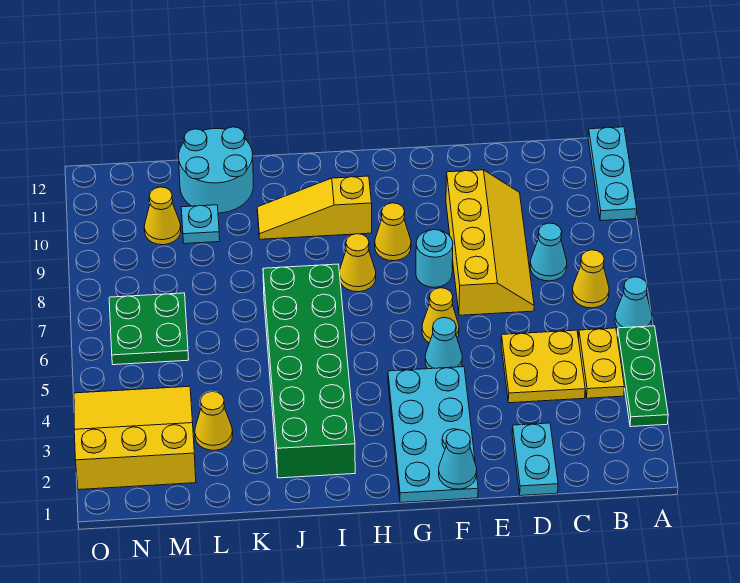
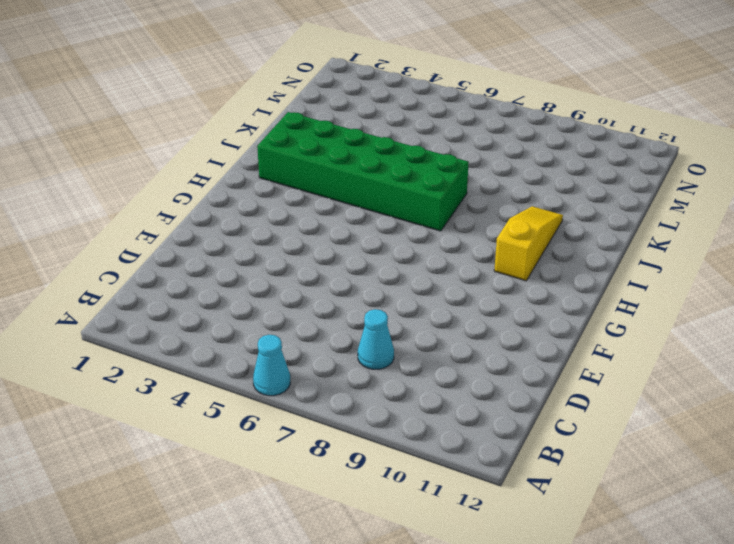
none -> green 1x3 plate [617,326,668,427]
none -> cyan 1x3 plate [588,127,637,221]
none -> yellow 1x2 plate [579,328,624,398]

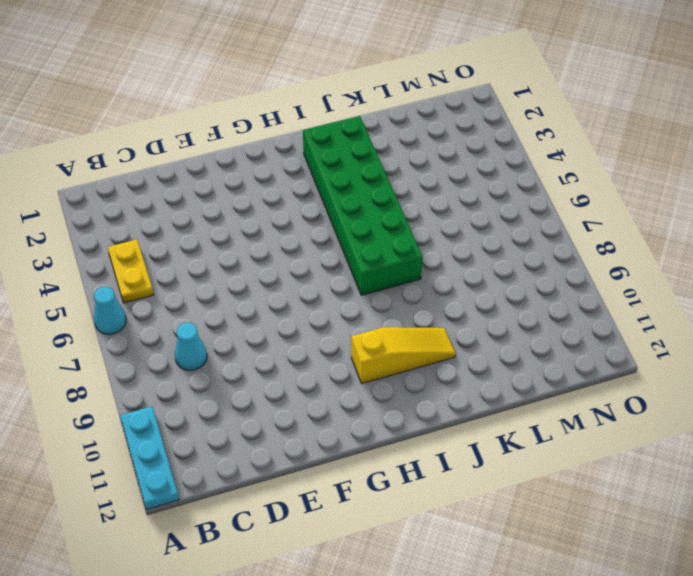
none -> green 1x3 plate [617,326,668,427]
none -> yellow 1x1 cone [572,250,609,308]
none -> yellow 2x2 plate [501,330,585,403]

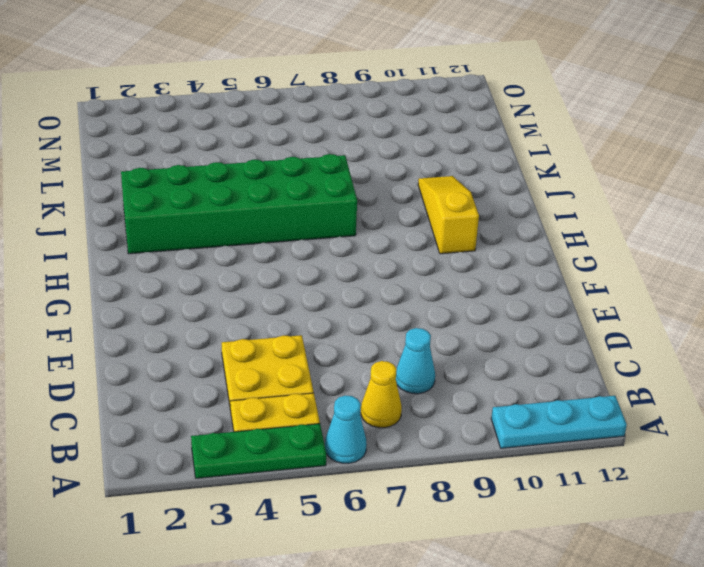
none -> cyan 1x2 plate [512,423,558,496]
none -> yellow 2x4 slope [446,170,534,315]
none -> cyan 2x4 plate [388,367,478,503]

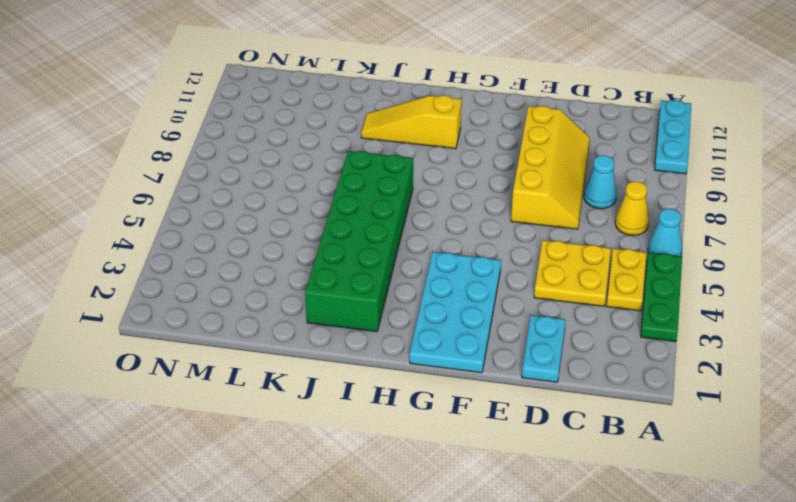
none -> cyan 1x1 cone [425,318,462,369]
none -> yellow 1x1 cone [422,288,459,343]
none -> cyan 1x1 round brick [416,230,453,287]

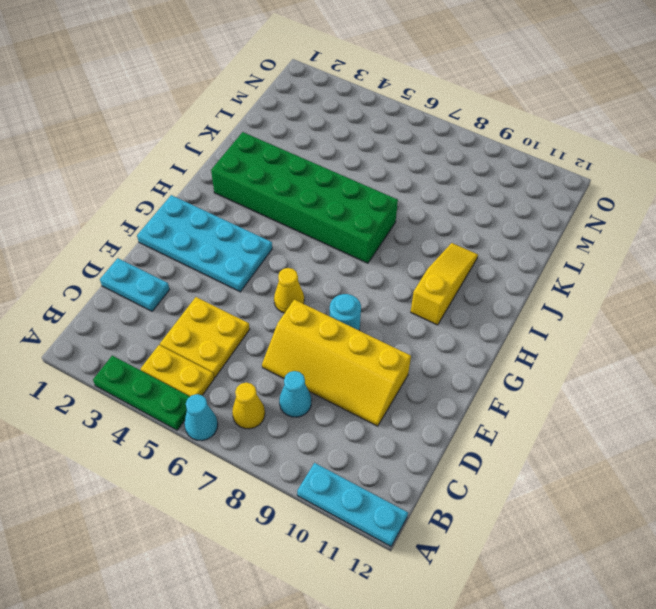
none -> cyan 1x1 cone [425,318,462,369]
none -> yellow 1x1 cone [375,203,411,261]
none -> yellow 1x1 cone [339,234,376,292]

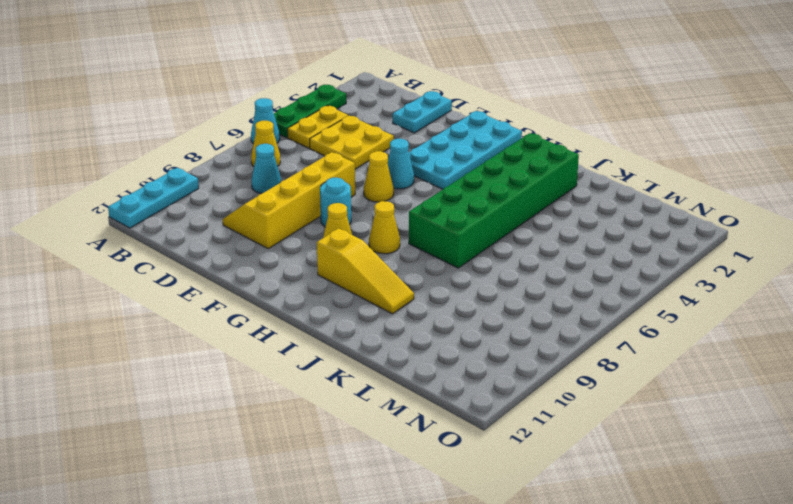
none -> cyan 2x2 round brick [179,127,253,213]
none -> yellow 1x1 cone [195,391,233,450]
none -> cyan 1x1 plate [181,205,220,244]

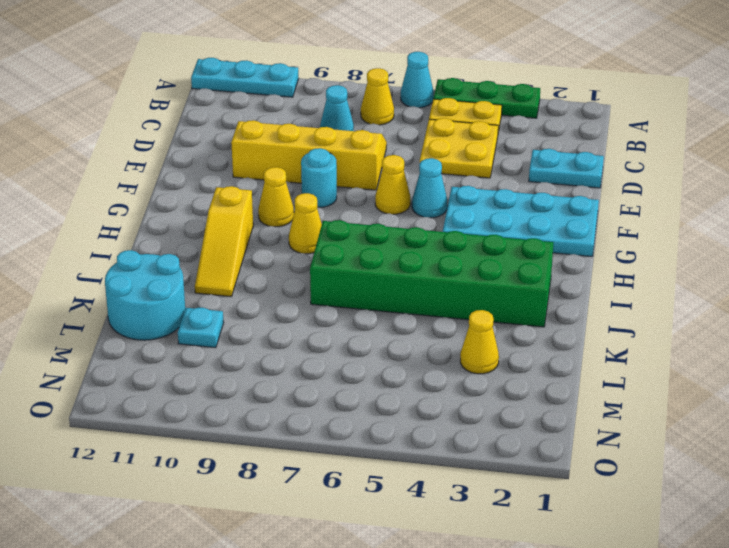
none -> yellow 3x3 slope [74,386,196,490]
none -> green 2x2 plate [109,293,189,365]
none -> yellow 1x1 cone [144,187,181,245]

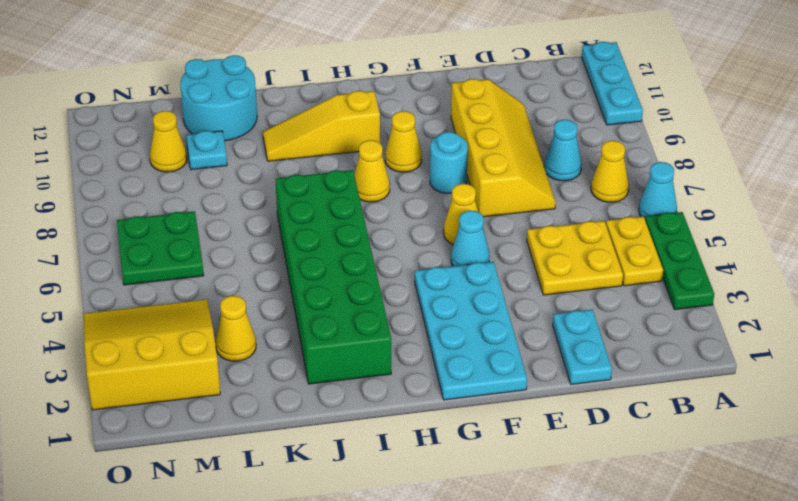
none -> cyan 1x1 cone [439,430,477,489]

